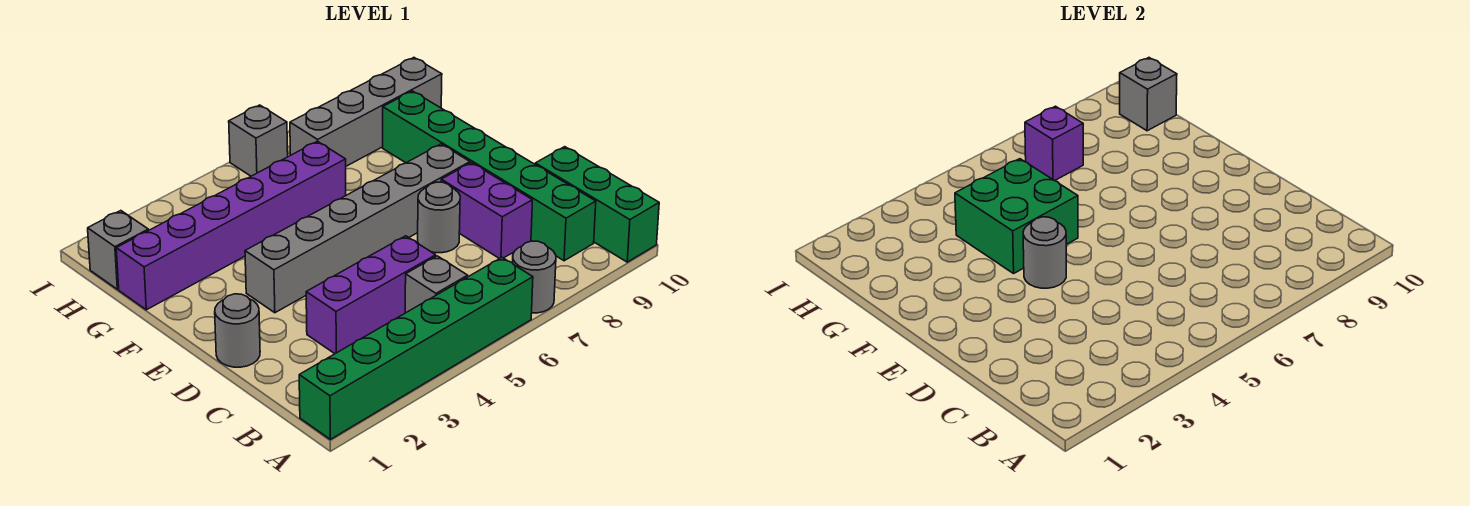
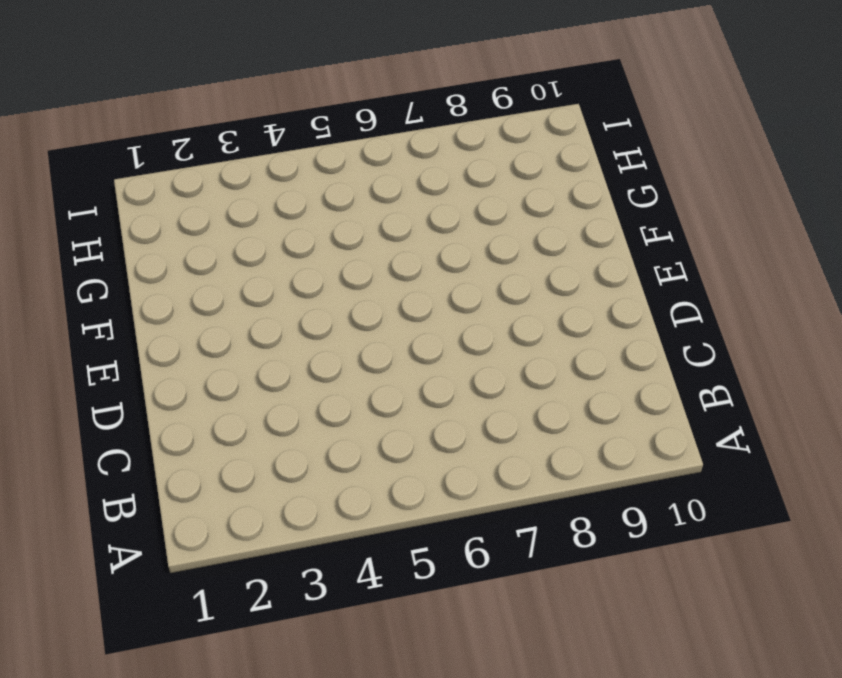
none -> green 1x6 brick [299,258,533,439]
none -> grey 1x1 round brick [513,241,556,313]
none -> green 1x3 brick [535,147,659,262]

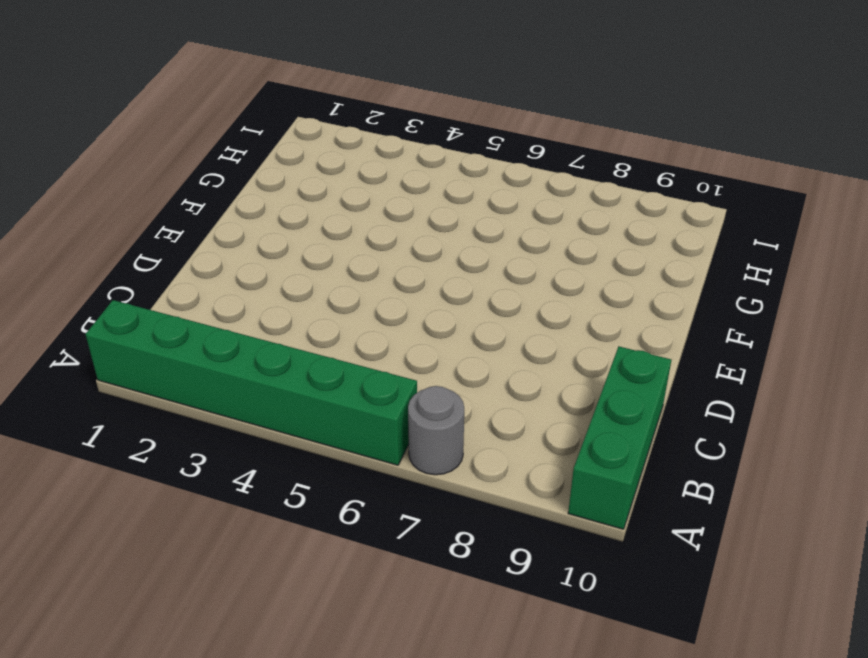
none -> grey 1x1 brick [405,256,468,313]
none -> green 1x6 brick [383,91,596,261]
none -> purple 1x3 brick [306,236,436,354]

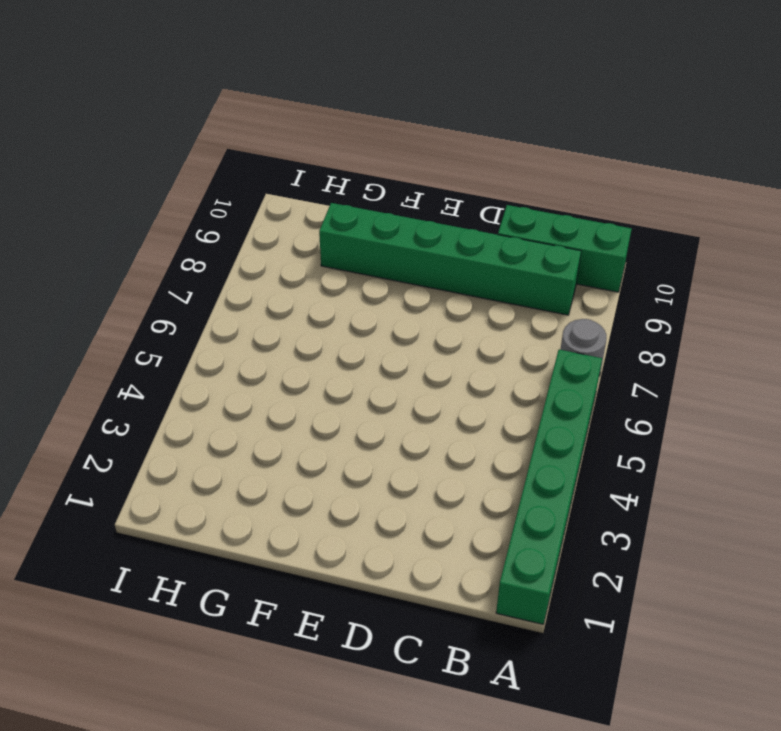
none -> grey 1x1 brick [405,256,468,313]
none -> purple 1x3 brick [306,236,436,354]
none -> purple 1x2 brick [441,163,533,259]

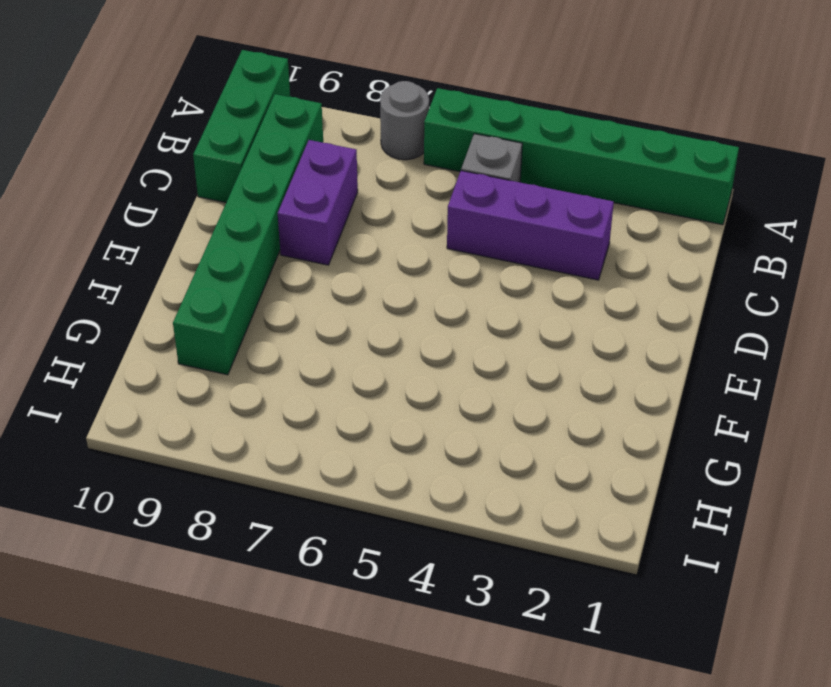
none -> grey 1x1 round brick [215,294,260,367]
none -> grey 1x1 round brick [418,182,460,253]
none -> grey 1x6 brick [245,144,470,313]

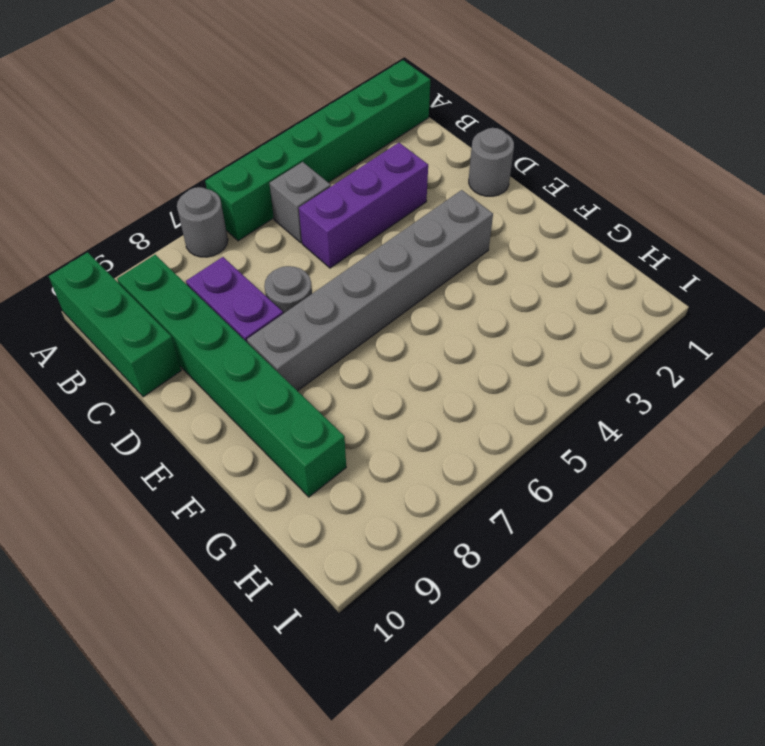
none -> purple 1x6 brick [116,141,346,310]
none -> grey 1x1 brick [88,211,148,289]
none -> grey 1x4 brick [290,58,442,166]

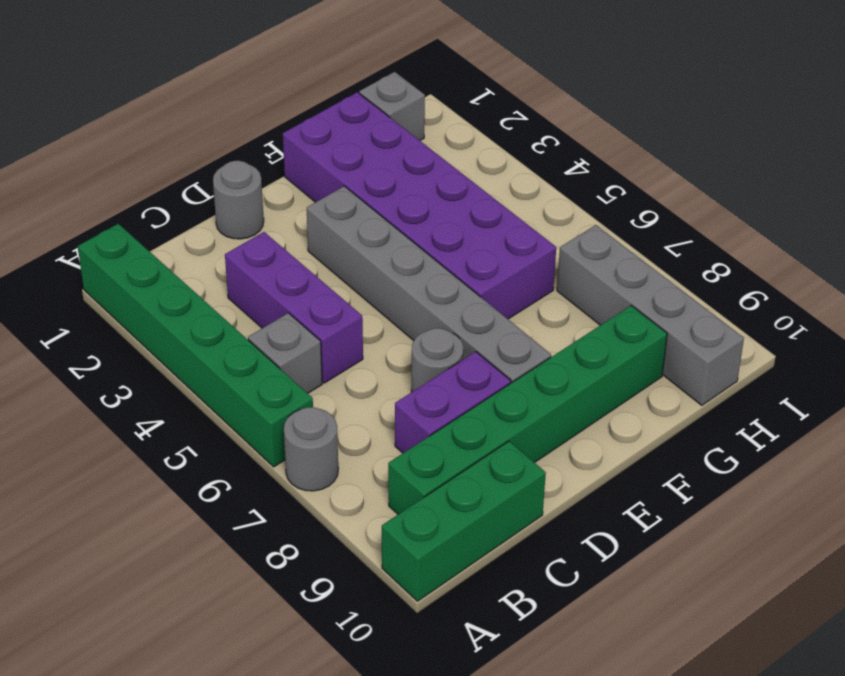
purple 2x6 brick [283,92,556,319] -> purple 1x6 brick [116,141,346,310]
none -> grey 1x1 brick [229,105,288,176]
none -> grey 1x1 round brick [1023,217,1066,288]
none -> green 2x2 brick [955,159,1078,273]

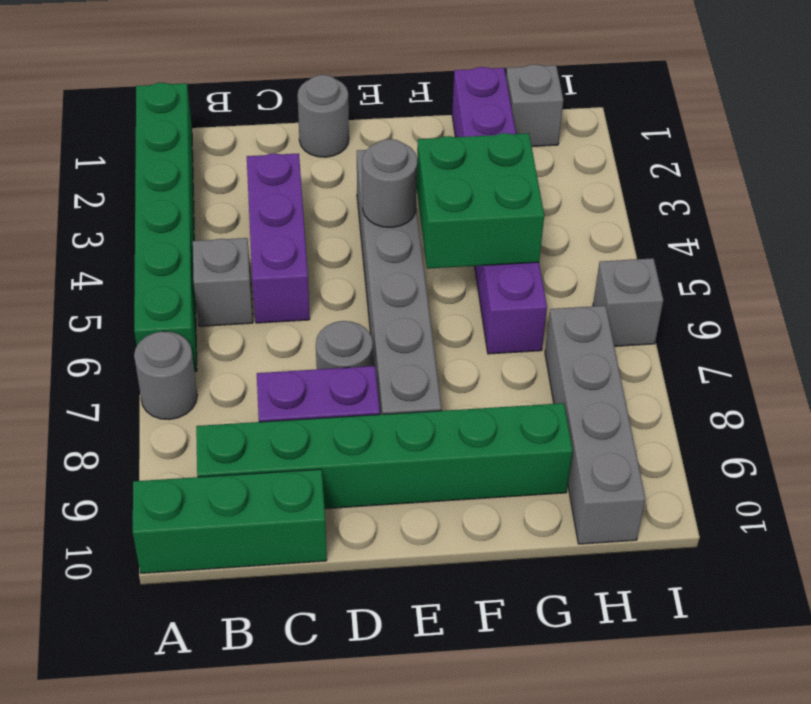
none -> purple 1x1 brick [1025,106,1083,181]
none -> grey 1x1 brick [1120,58,1177,131]

